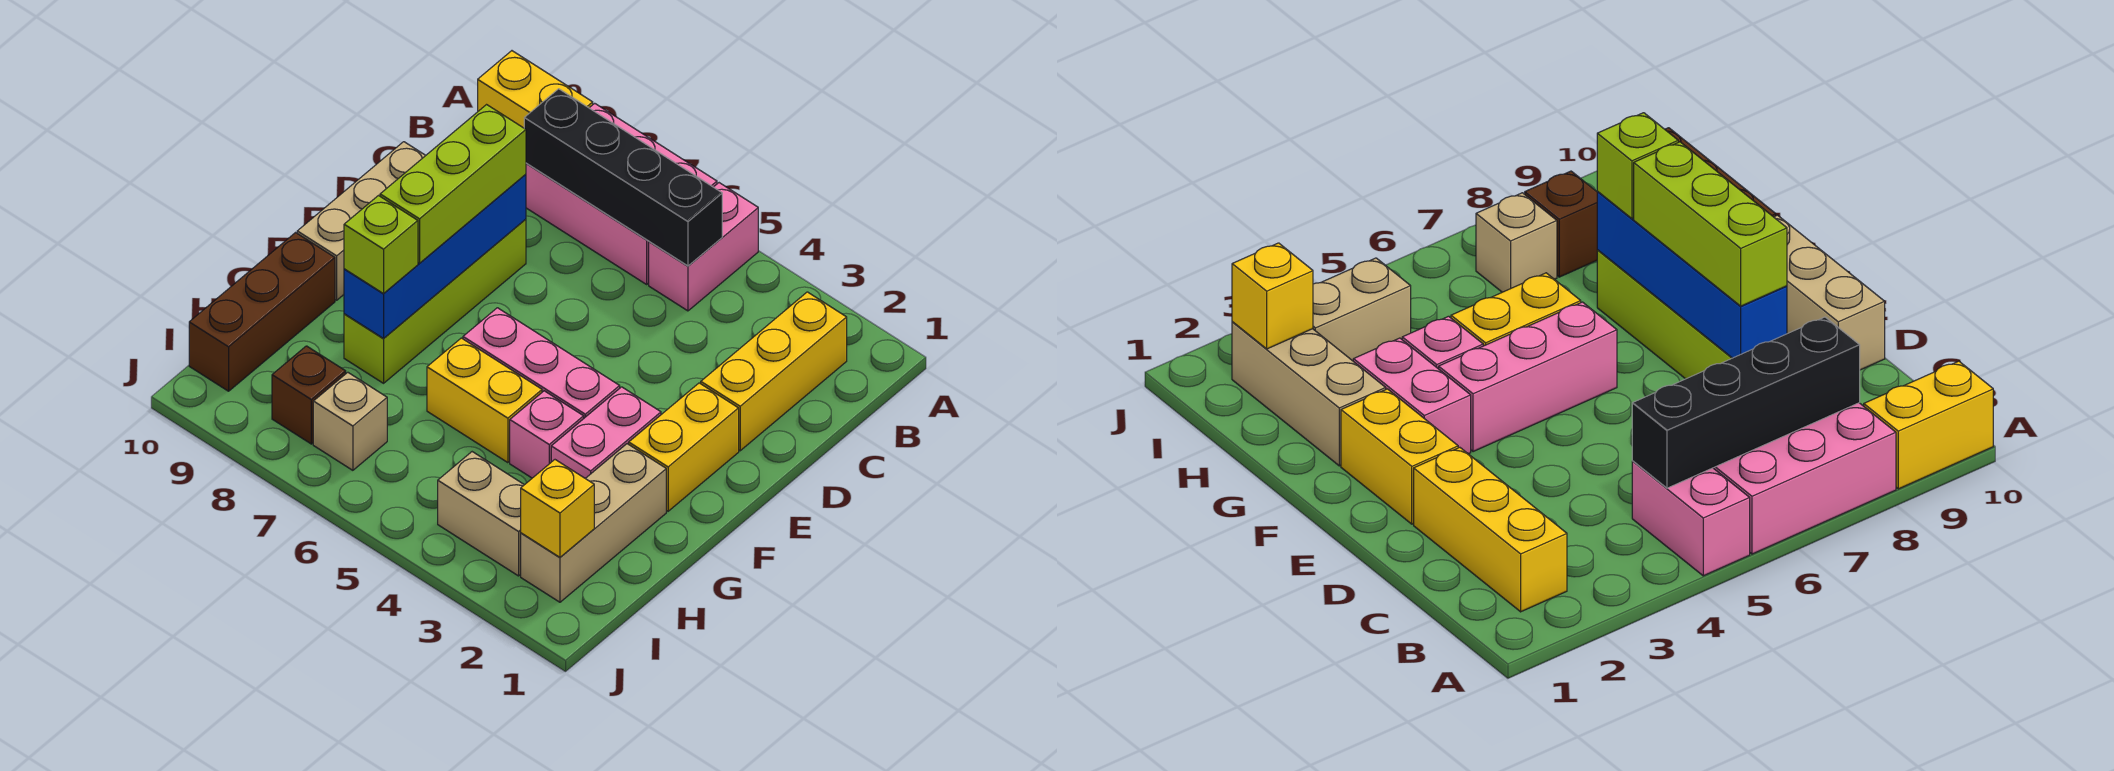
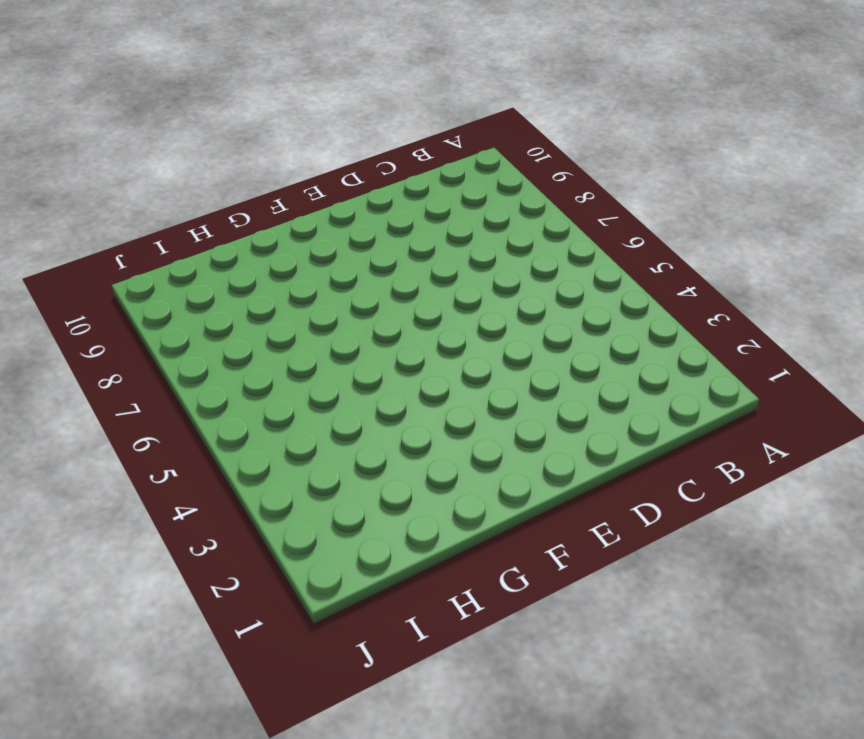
none -> pink 1x2 brick [649,183,758,311]
none -> pink 2x3 brick [526,103,717,284]
none -> yellow 1x2 brick [478,51,593,128]

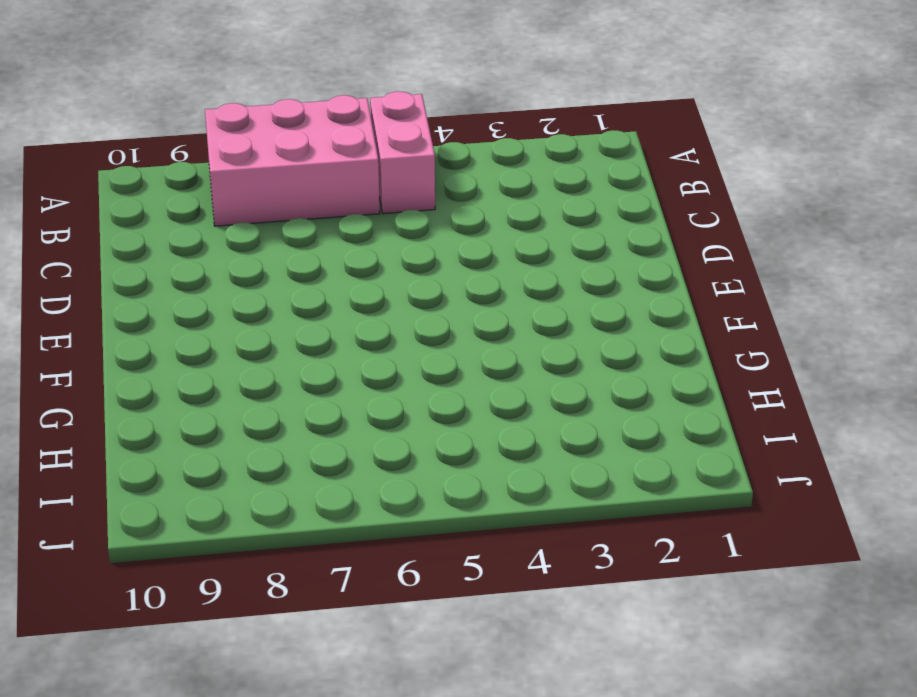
none -> yellow 1x2 brick [478,51,593,128]
none -> yellow 1x3 brick [701,292,847,451]
none -> lime 1x4 brick [344,219,526,383]

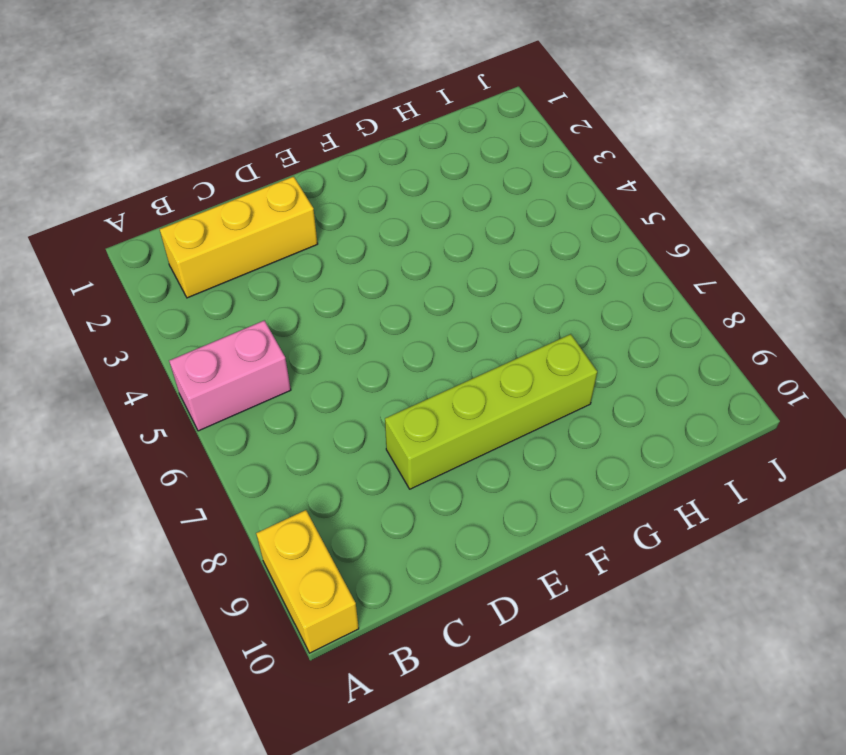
none -> pink 2x3 brick [526,103,717,284]
none -> tan 1x3 brick [297,142,426,300]
none -> yellow 1x2 brick [629,383,739,511]

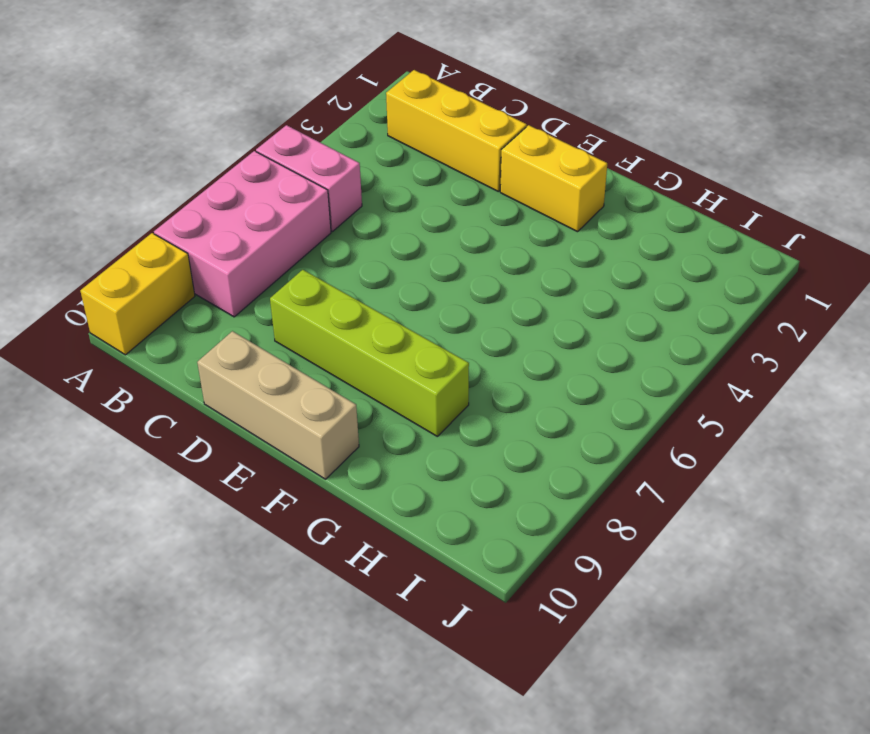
none -> pink 1x2 brick [551,387,661,478]
none -> pink 1x3 brick [463,308,620,418]
none -> tan 1x3 brick [521,444,666,602]

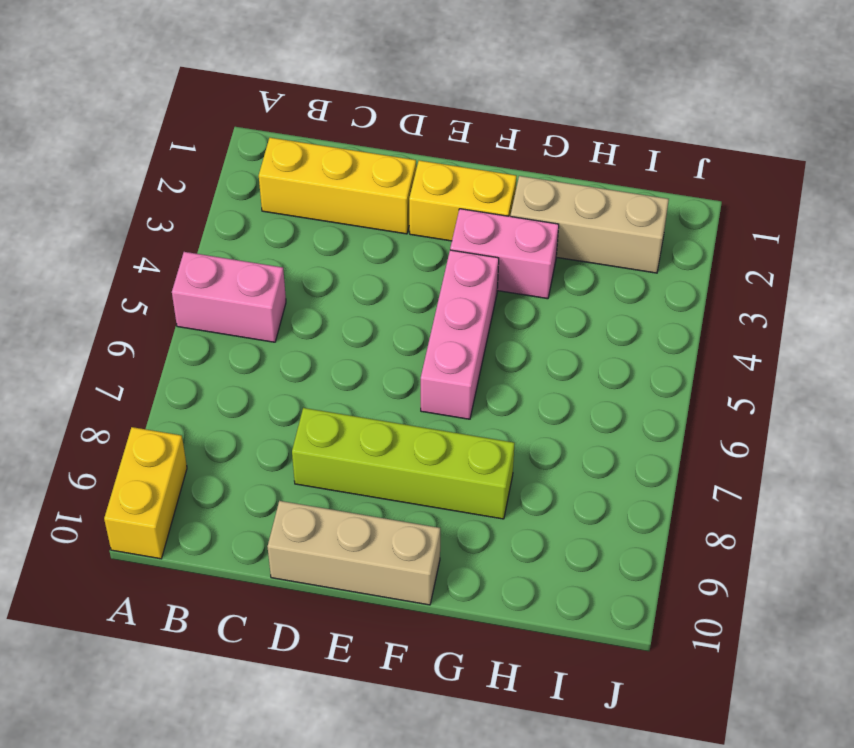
none -> pink 2x3 brick [526,103,717,284]
none -> pink 1x1 brick [510,391,584,478]
none -> yellow 1x2 brick [427,338,542,463]

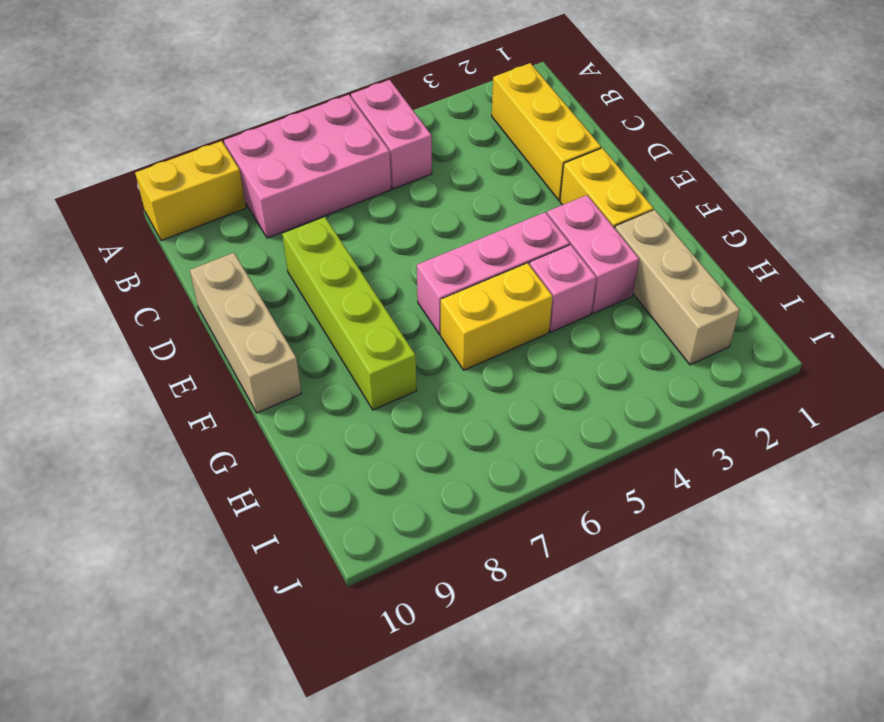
none -> brown 1x3 brick [189,233,335,391]
none -> tan 1x2 brick [438,452,524,576]
none -> tan 1x1 brick [313,372,387,470]

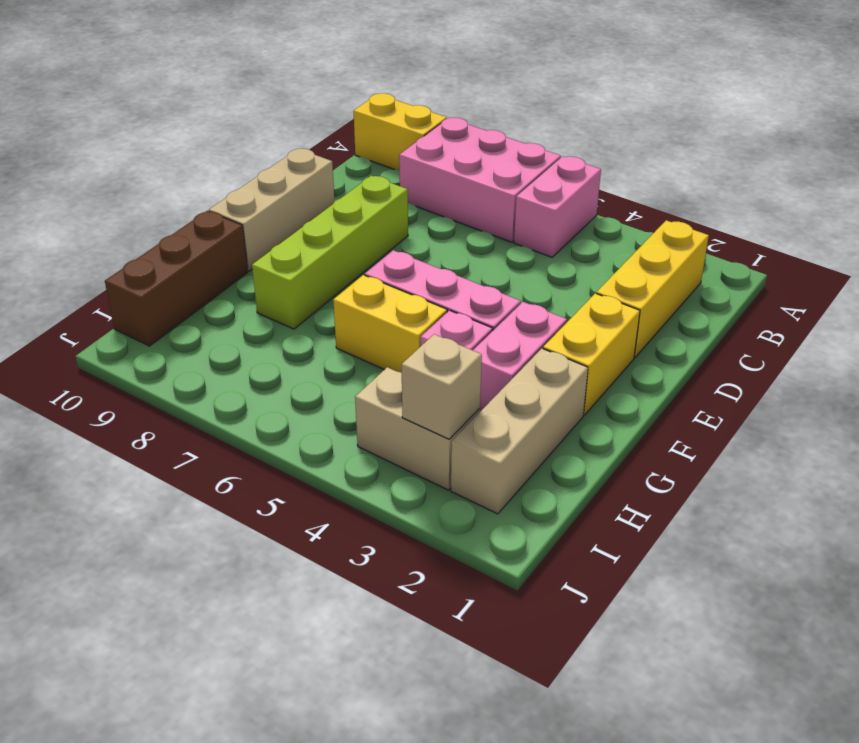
tan 1x1 brick [402,334,482,439] -> tan 1x1 brick moved to [313,372,387,470]
none -> brown 1x1 brick [272,346,346,444]
none -> black 1x4 brick [524,89,722,266]
none -> blue 1x4 brick [344,174,526,338]

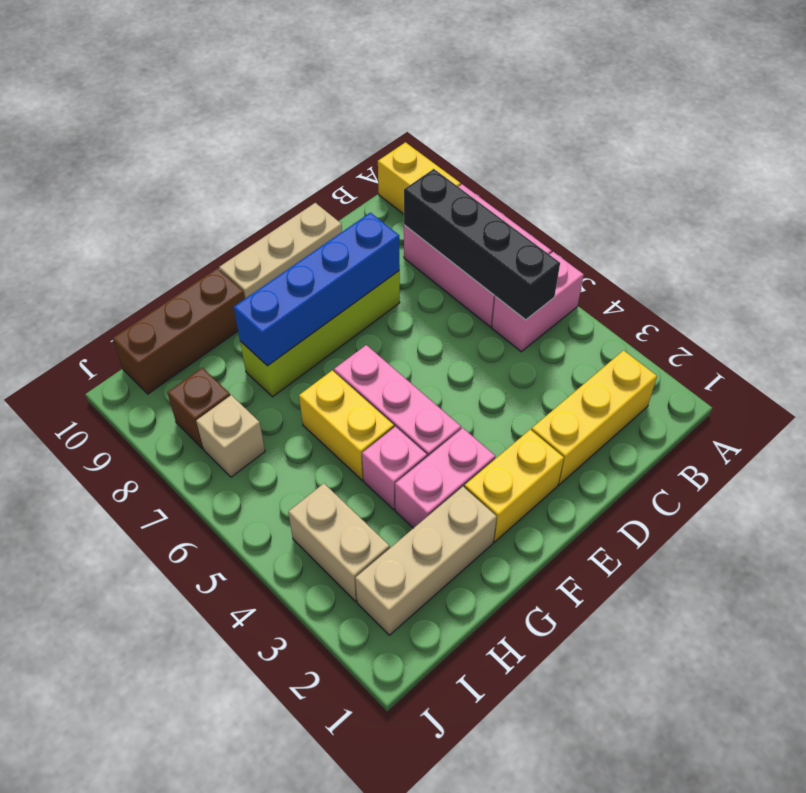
none -> yellow 1x1 brick [521,460,594,557]
none -> lime 1x3 brick [380,105,526,263]
none -> lime 1x1 brick [344,196,418,294]

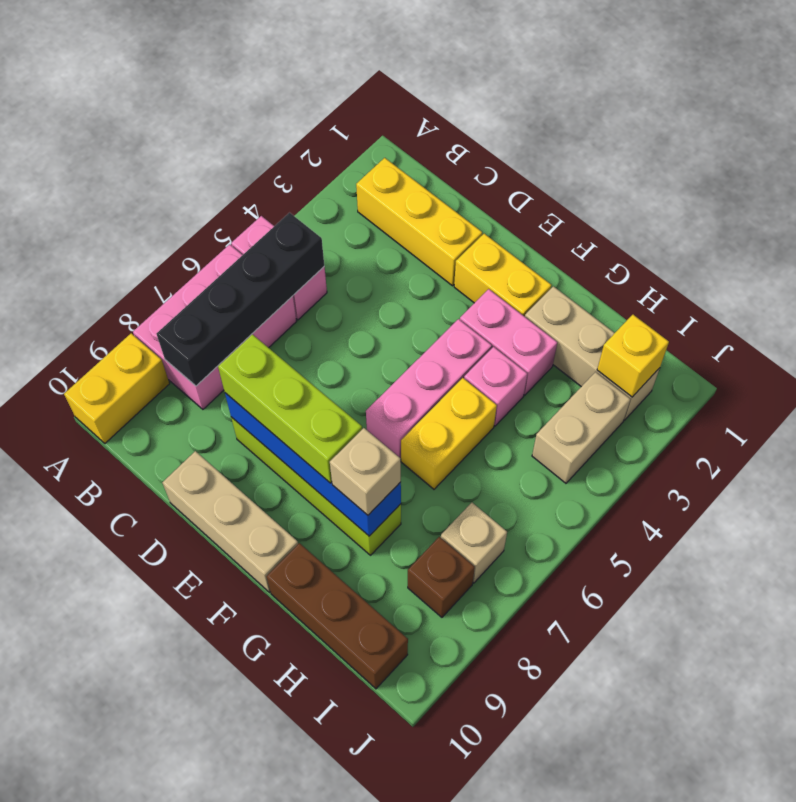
tan 1x1 brick [330,428,401,515] -> lime 1x1 brick [344,196,418,294]

